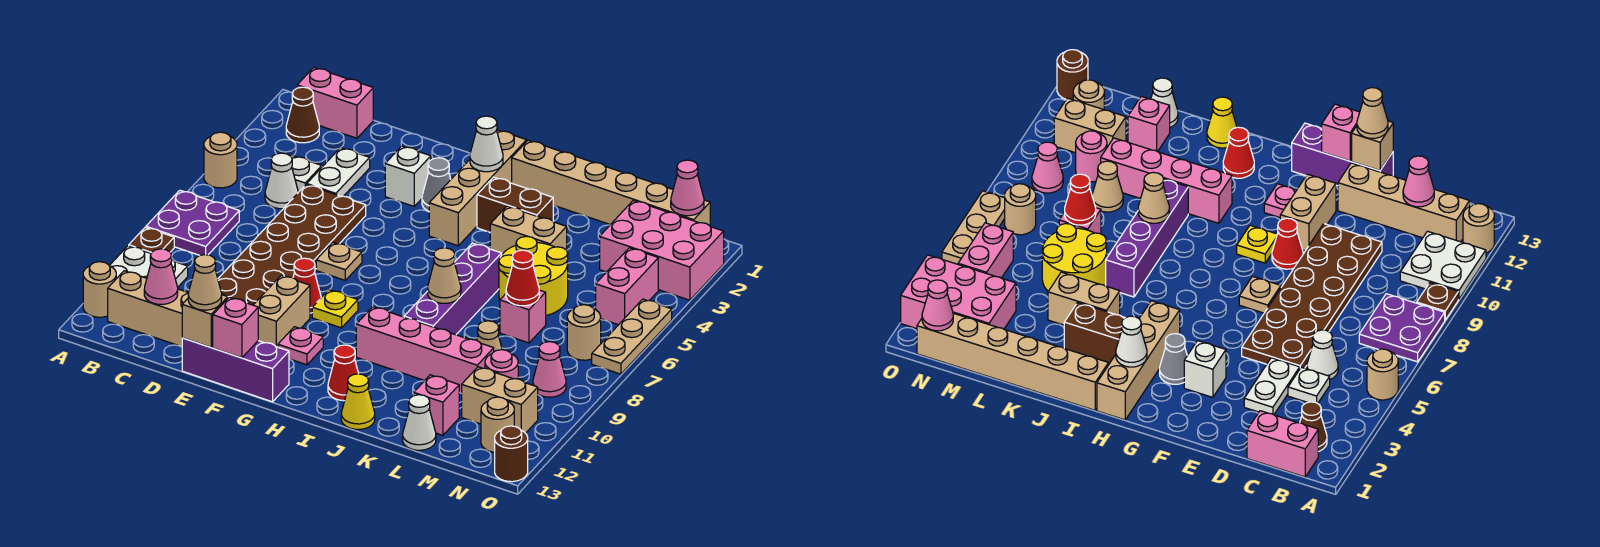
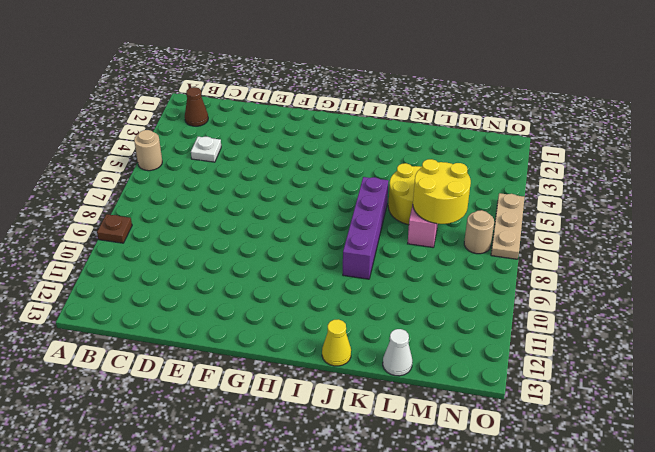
yellow 2x2 round brick [413,159,471,224] -> red 1x1 cone [506,250,539,306]
none -> purple 2x2 plate [146,190,239,255]
none -> white 2x2 plate [109,246,188,287]
none -> tan 1x1 round brick [83,262,116,317]
none -> pink 1x2 brick [297,68,373,138]

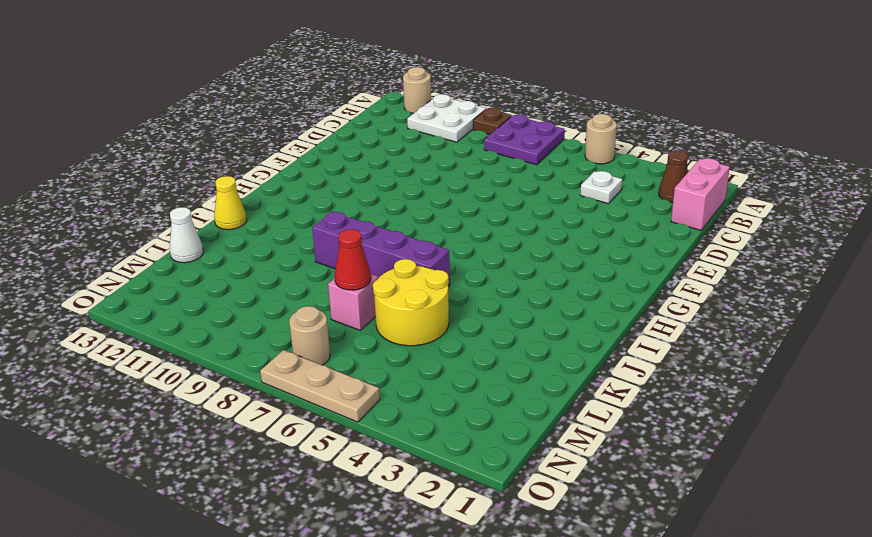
none -> tan 1x4 brick [108,271,189,347]
none -> white 1x1 cone [265,153,298,209]
none -> white 1x2 plate [307,148,370,197]
none -> brown 2x6 plate [218,185,366,305]

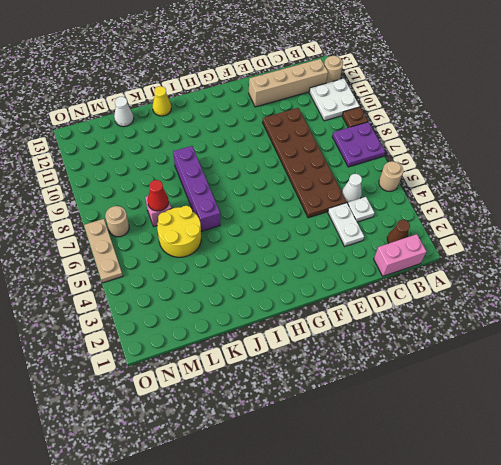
none -> purple 1x3 brick [182,338,289,402]
none -> white 1x1 brick [385,146,431,206]
none -> tan 1x1 plate [316,242,362,280]
none -> red 1x1 cone [293,258,321,313]

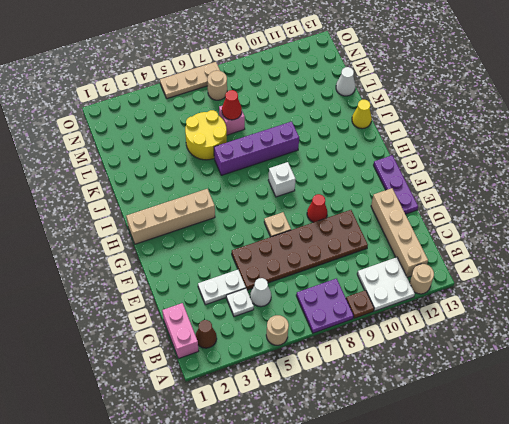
purple 1x3 plate [374,155,418,214] -> purple 1x3 brick [182,338,289,402]
white 1x1 brick [268,162,296,197] -> white 1x1 brick moved to [385,146,431,206]
none -> tan 1x2 brick [254,275,310,347]
none -> grey 1x1 cone [422,158,451,211]
none -> yellow 1x1 plate [312,290,358,328]
none -> pink 1x1 plate [278,327,323,365]

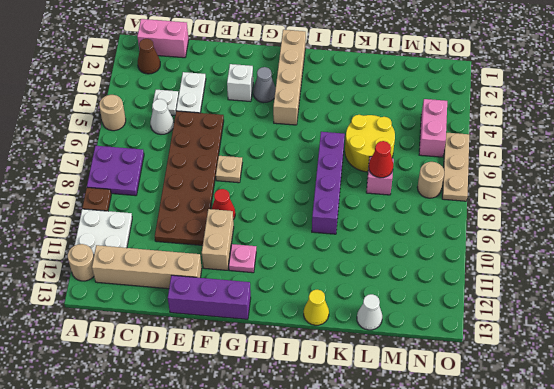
none -> yellow 1x1 plate [312,290,358,328]
none -> tan 1x6 brick [512,140,710,226]
none -> brown 1x2 brick [477,177,553,232]
none -> pink 1x4 brick [356,307,494,393]

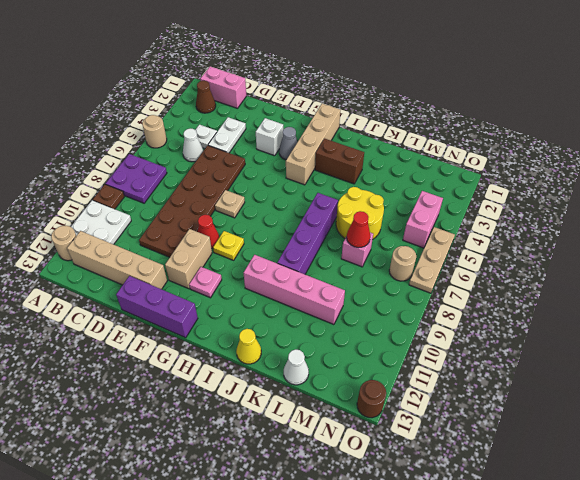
none -> tan 1x6 brick [512,140,710,226]
none -> red 1x1 cone [328,345,359,401]
none -> tan 1x2 brick [490,206,567,254]
none -> tan 1x1 cone [477,321,502,352]

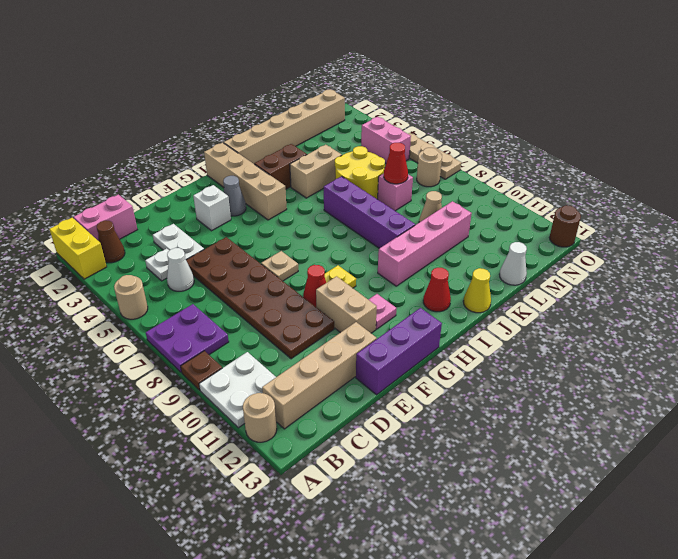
yellow 1x2 brick [49,218,107,279] -> none
none -> pink 1x1 brick [414,375,459,435]
none -> pink 2x3 brick [600,200,724,300]
none -> pink 1x1 round brick [485,350,518,379]
none -> tan 1x2 brick [461,367,538,433]

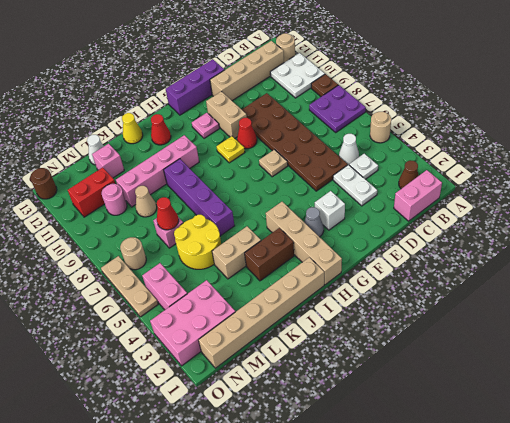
red 1x2 brick [68,167,115,217] -> tan 1x2 brick [461,367,538,433]
none -> pink 1x1 cone [533,342,566,397]
none -> tan 1x1 round brick [481,397,514,453]
none -> pink 1x1 cone [144,249,178,304]
none -> tan 1x1 brick [182,295,228,347]

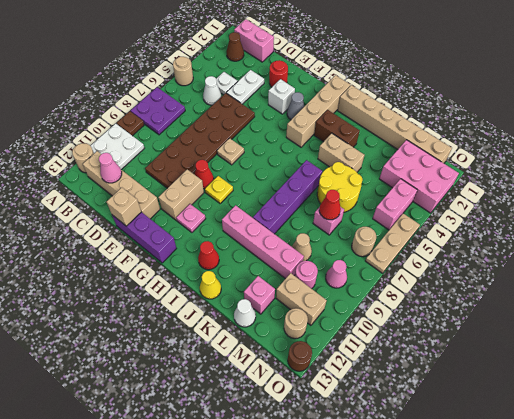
red 1x1 round brick [269,60,288,87] -> none
none -> pink 1x1 brick [213,297,258,358]
none -> white 1x1 cone [470,116,503,172]
none -> tan 1x1 cone [428,248,461,303]
none -> pink 1x1 cone [671,160,704,216]

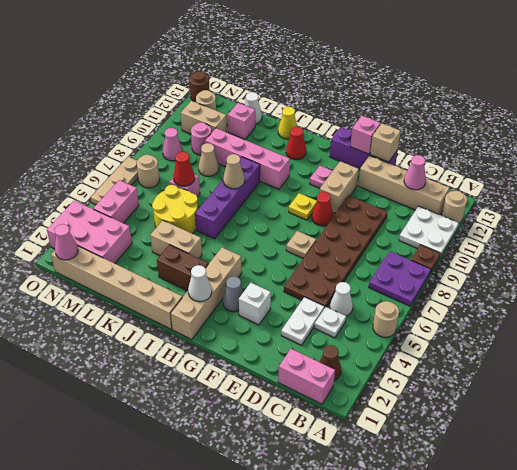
none -> tan 1x1 cone [188,255,222,310]

